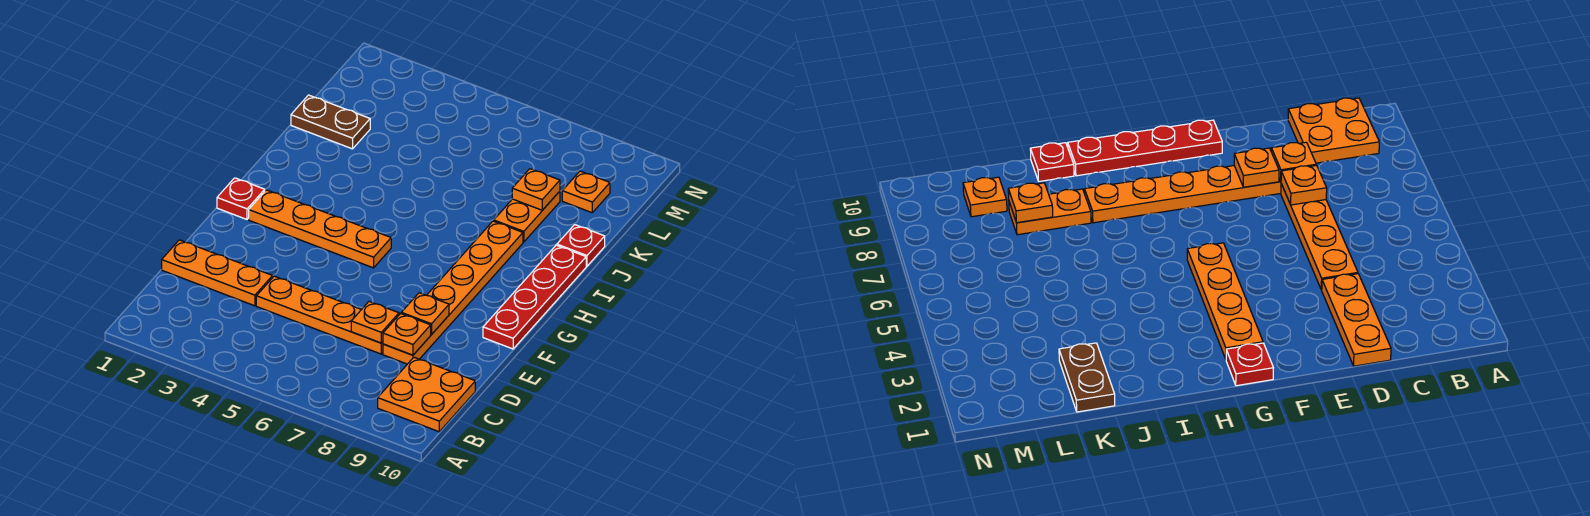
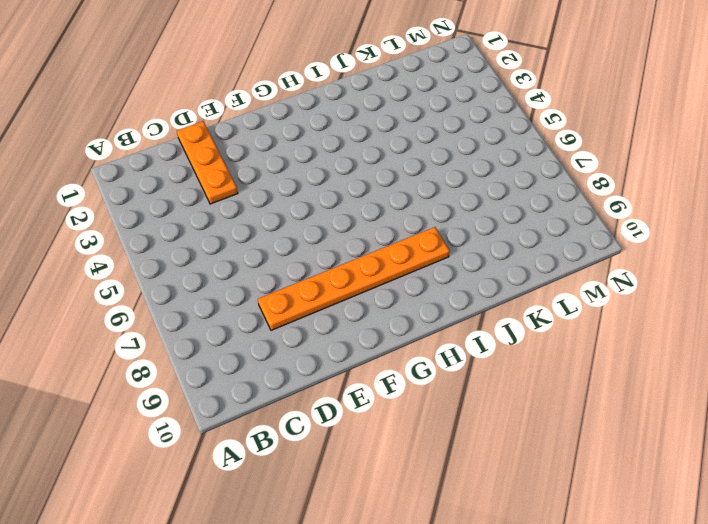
none -> orange 2x2 plate [378,357,475,432]
none -> orange 1x4 plate [256,276,383,354]
none -> red 1x4 plate [483,245,586,349]

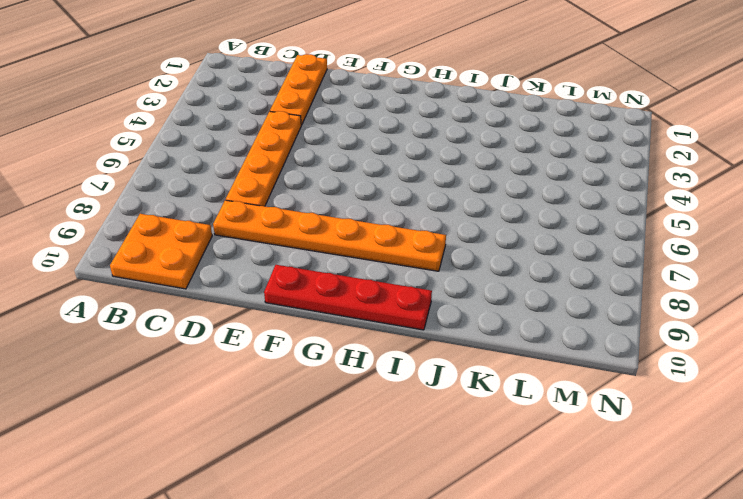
none -> red 1x1 plate [217,178,265,219]
none -> orange 1x4 plate [249,190,391,268]
none -> orange 1x2 plate [494,191,560,242]

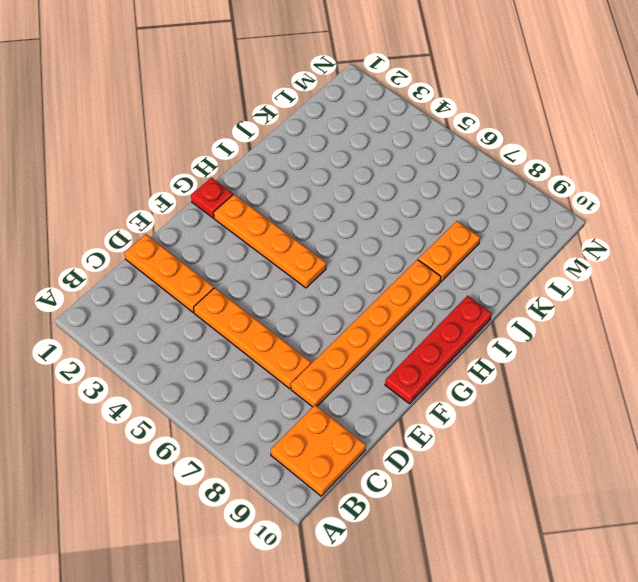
none -> red 1x1 plate [557,225,605,266]
none -> brown 1x2 plate [291,95,370,149]
none -> orange 1x1 plate [562,171,610,213]

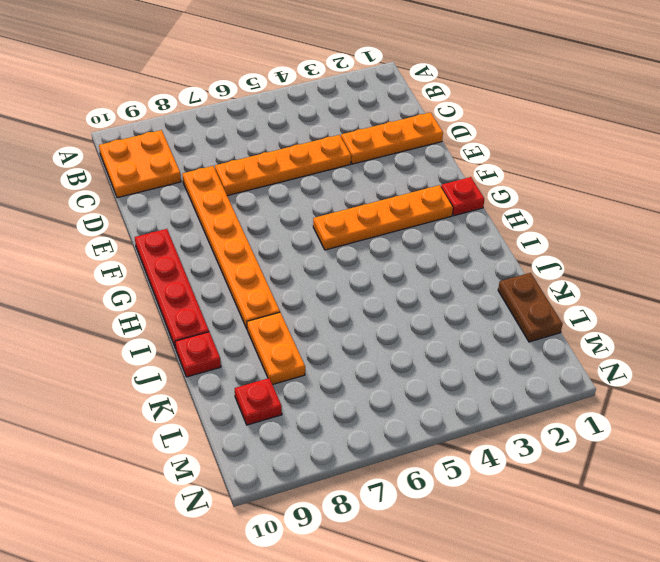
brown 1x2 plate [498,273,563,342] -> brown 1x2 plate turned to [291,95,370,149]
red 1x1 plate [235,378,282,425] -> orange 1x1 plate [562,171,610,213]
none -> orange 1x1 plate [351,301,399,343]
none -> orange 1x1 plate [383,313,431,355]
none -> orange 1x1 plate [401,293,449,334]

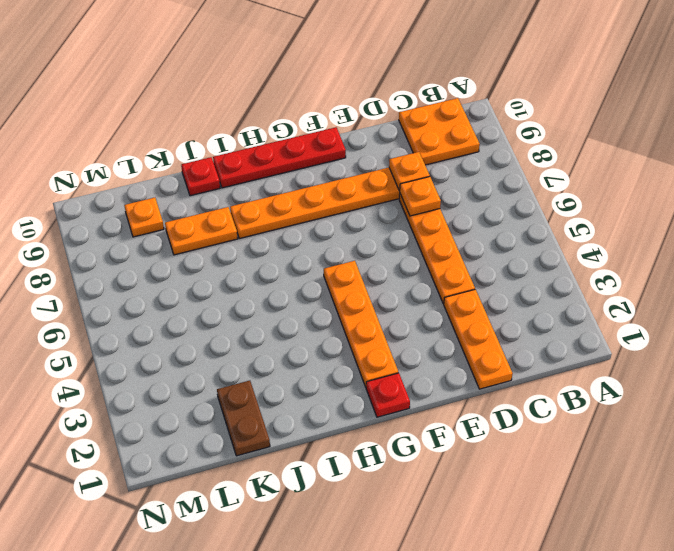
none -> orange 1x1 plate [401,293,449,334]
none -> orange 1x1 plate [512,169,560,210]

